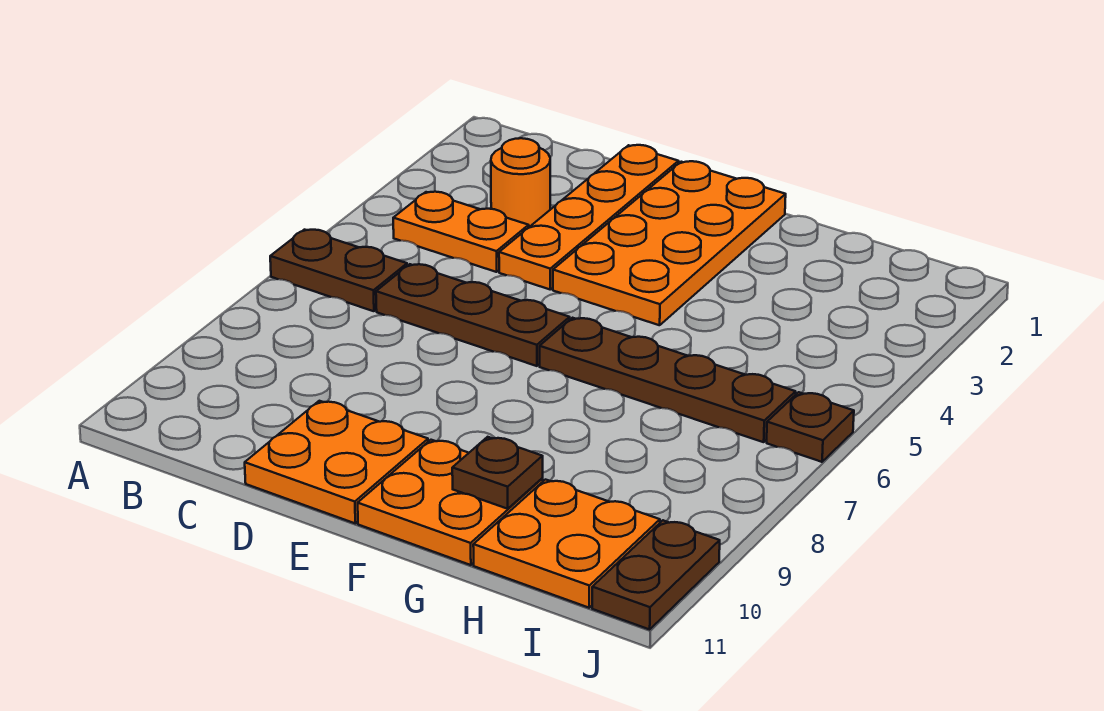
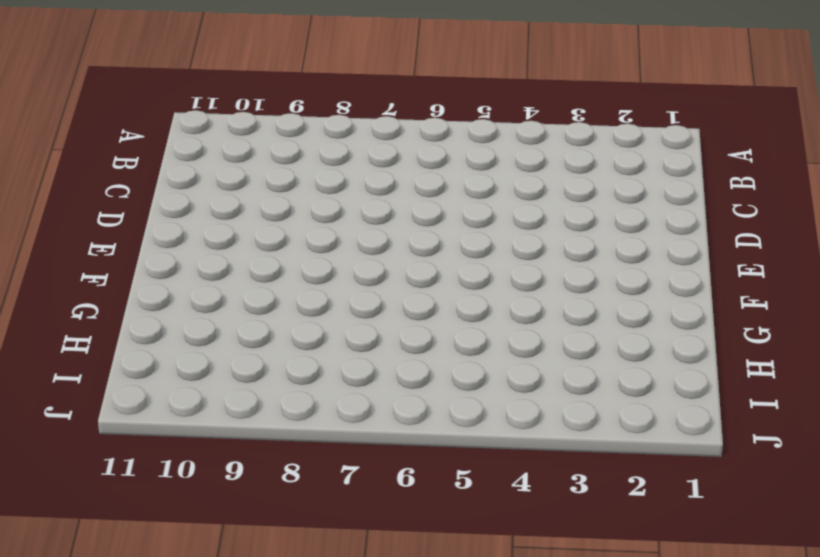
none -> brown 1x2 plate [270,230,407,311]
none -> orange 1x2 plate [393,192,529,272]
none -> orange 1x1 round brick [491,138,550,227]

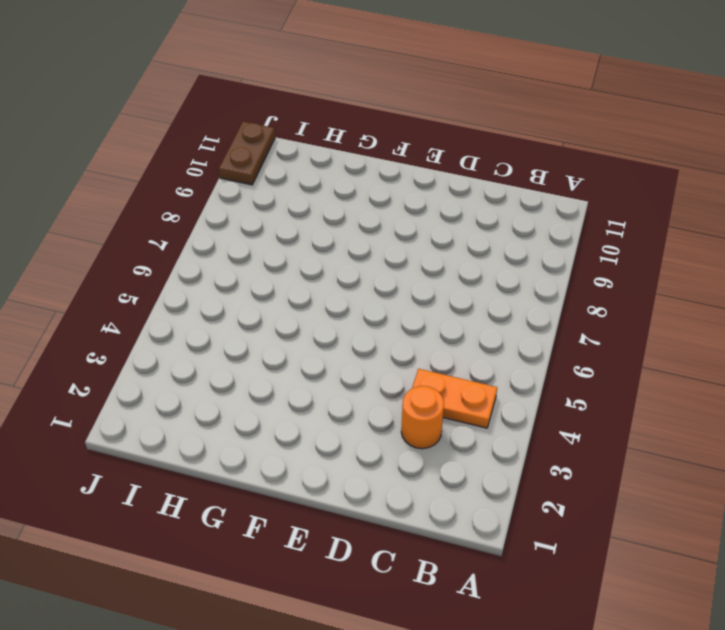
none -> brown 1x2 plate [270,230,407,311]
none -> brown 1x3 plate [376,264,570,366]
none -> orange 1x4 plate [499,145,679,289]

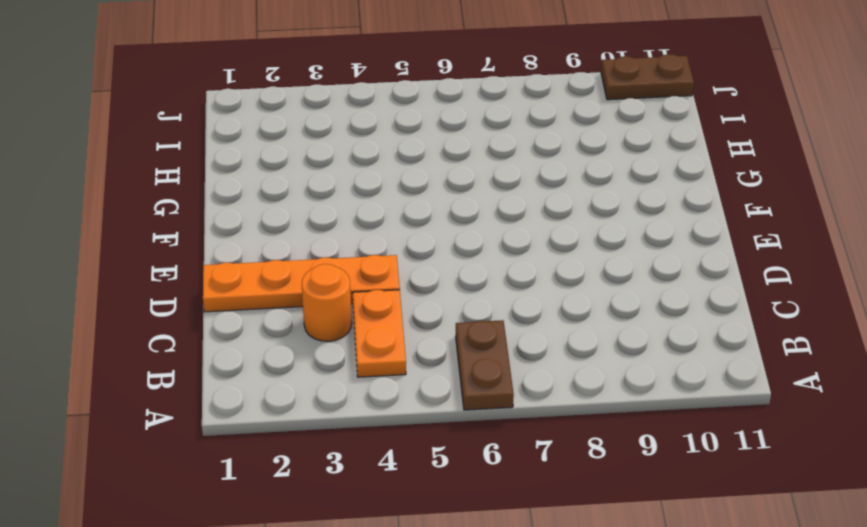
none -> brown 1x3 plate [376,264,570,366]
none -> orange 2x2 plate [245,401,428,523]
none -> orange 2x4 plate [553,161,786,325]

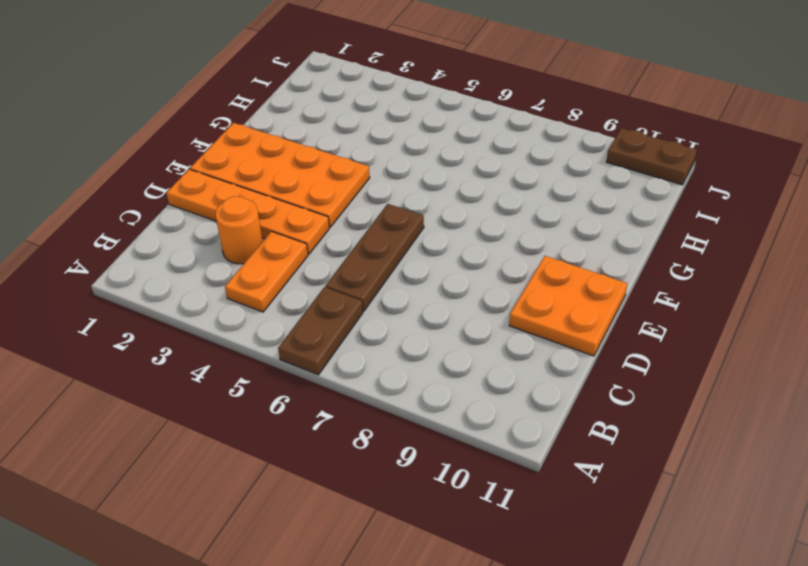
none -> brown 1x4 plate [540,318,796,442]
none -> orange 2x2 plate [358,440,543,565]
none -> orange 2x2 plate [473,480,660,608]

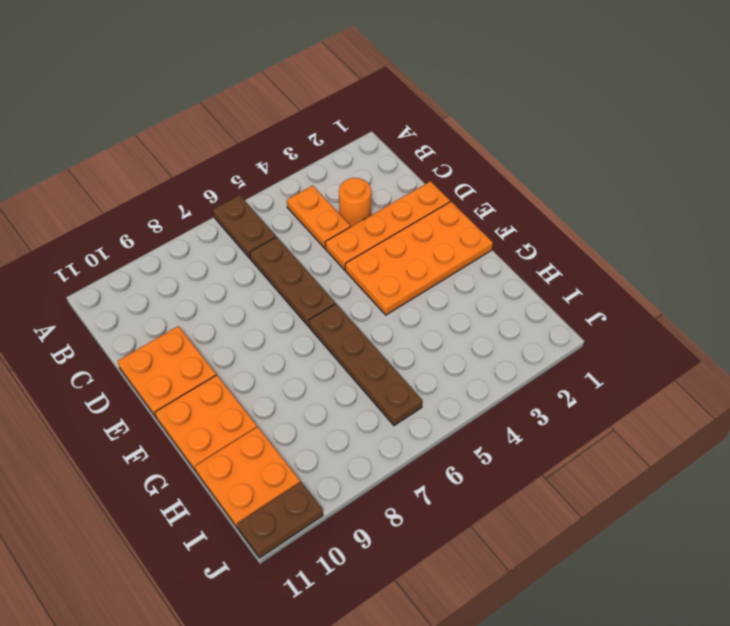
none -> brown 1x1 plate [767,392,854,462]
none -> brown 1x1 plate [452,437,543,509]

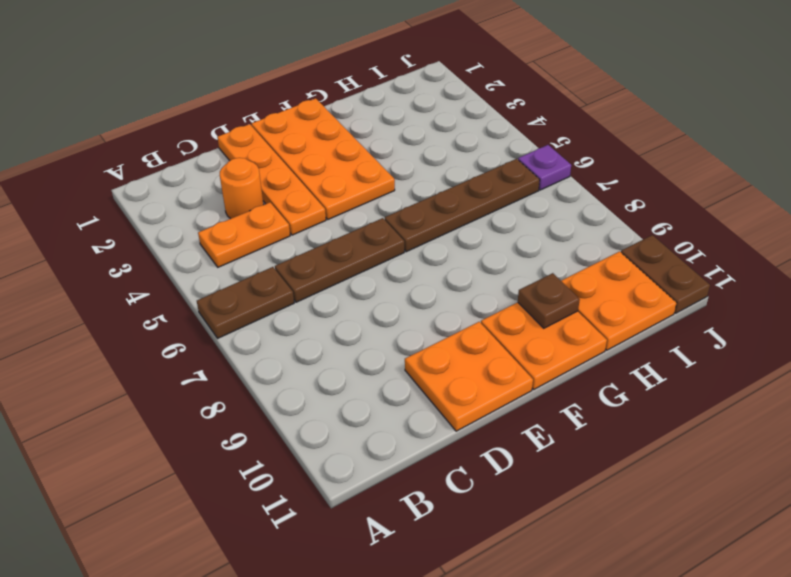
purple 1x1 plate [518,145,571,190] -> brown 1x1 plate [767,392,854,462]

